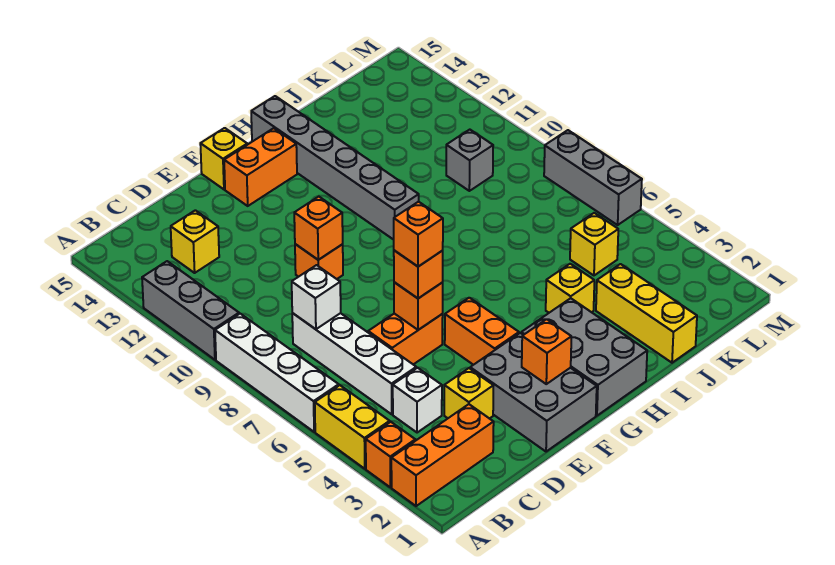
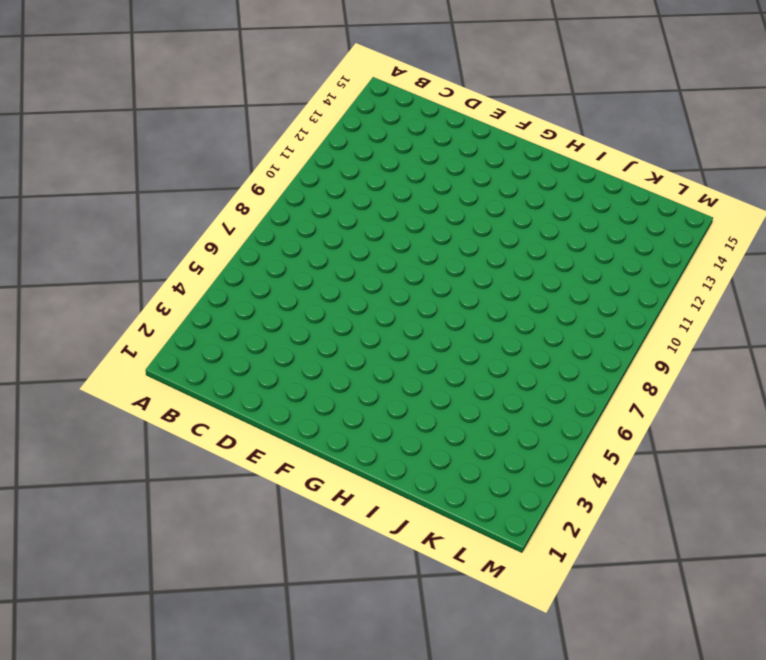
none -> orange 1x3 brick [391,404,494,506]
none -> orange 1x1 brick [366,422,415,487]
none -> yellow 1x2 brick [315,385,390,469]

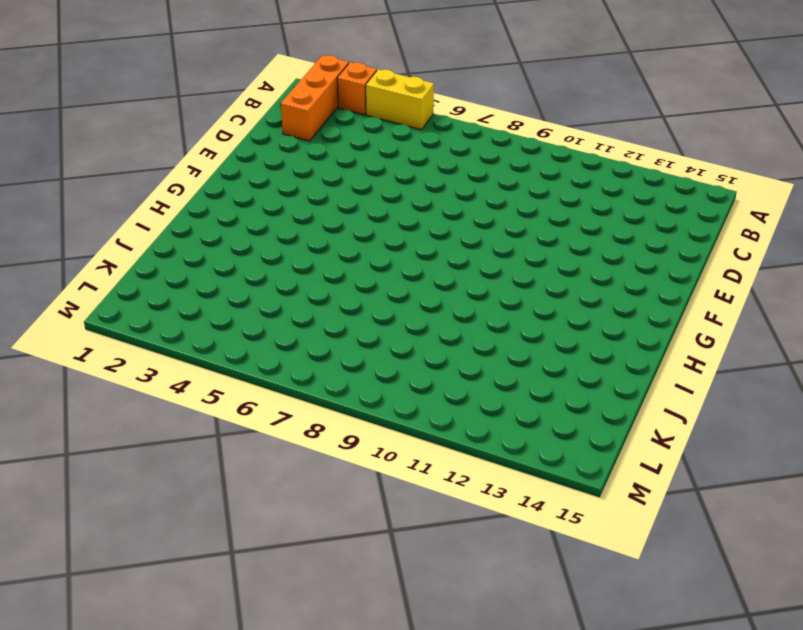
none -> white 1x4 brick [215,314,339,432]
none -> grey 1x3 brick [142,261,239,360]
none -> white 1x1 brick [393,368,442,433]

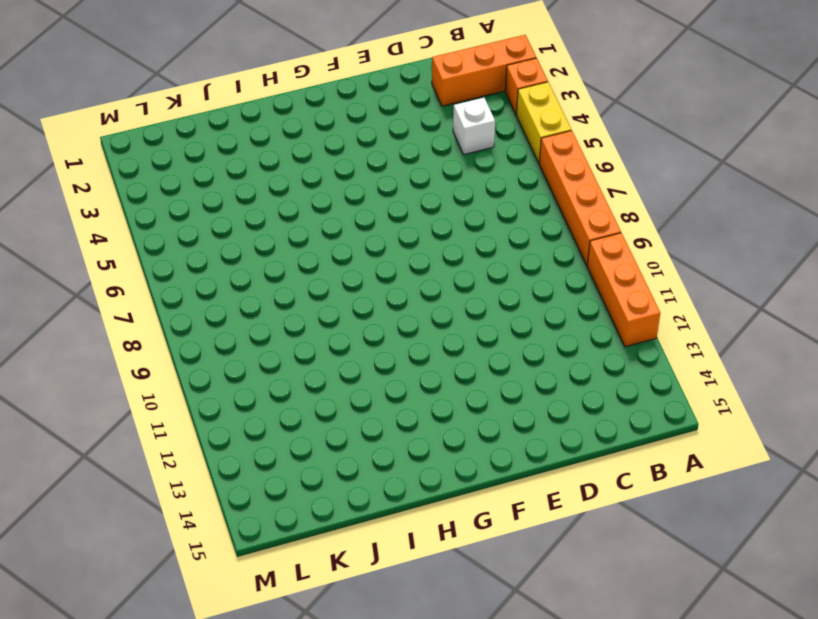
orange 1x4 brick [539,131,621,265] -> white 1x4 brick [215,314,339,432]
orange 1x3 brick [587,233,660,347] -> grey 1x3 brick [142,261,239,360]
none -> white 1x4 brick [292,313,416,414]
none -> yellow 1x1 brick [171,210,219,273]
none -> yellow 1x1 brick [444,368,494,419]

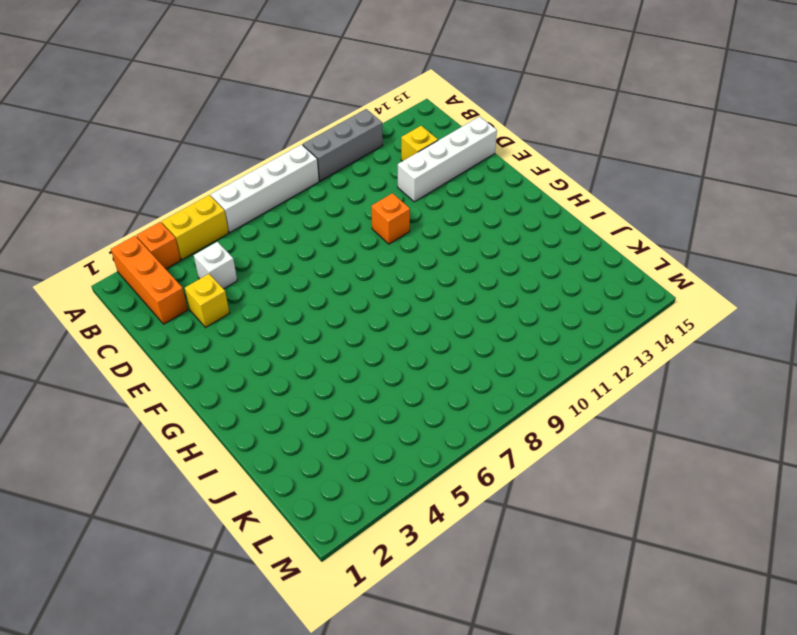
white 1x4 brick [398,116,497,202] -> white 1x4 brick moved to [292,313,416,414]
none -> orange 1x2 brick [368,314,443,365]
none -> grey 2x3 brick [470,333,597,452]
none -> orange 1x2 brick [445,298,519,365]

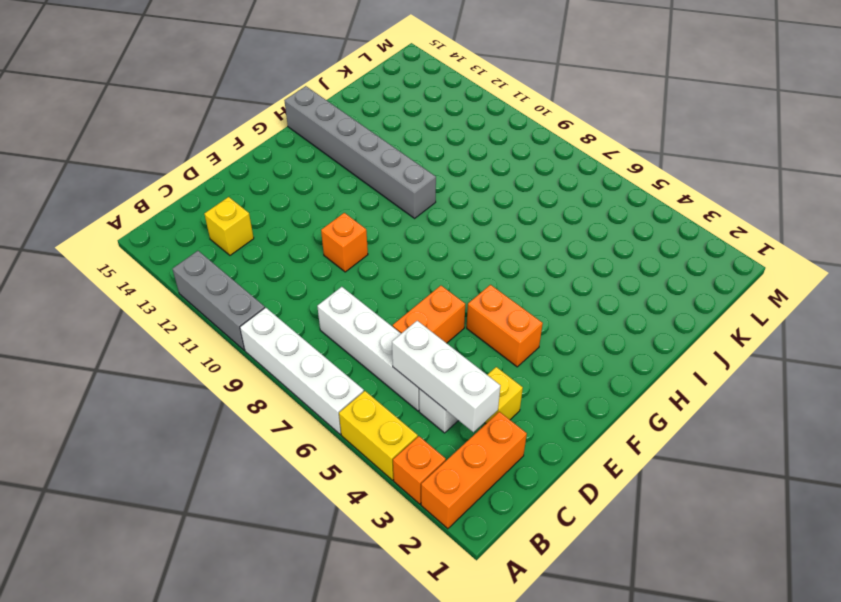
white 1x3 brick [392,321,500,432] -> none
none -> grey 2x3 brick [470,333,597,452]
none -> orange 1x2 brick [224,128,297,206]
none -> yellow 1x1 brick [200,128,247,189]

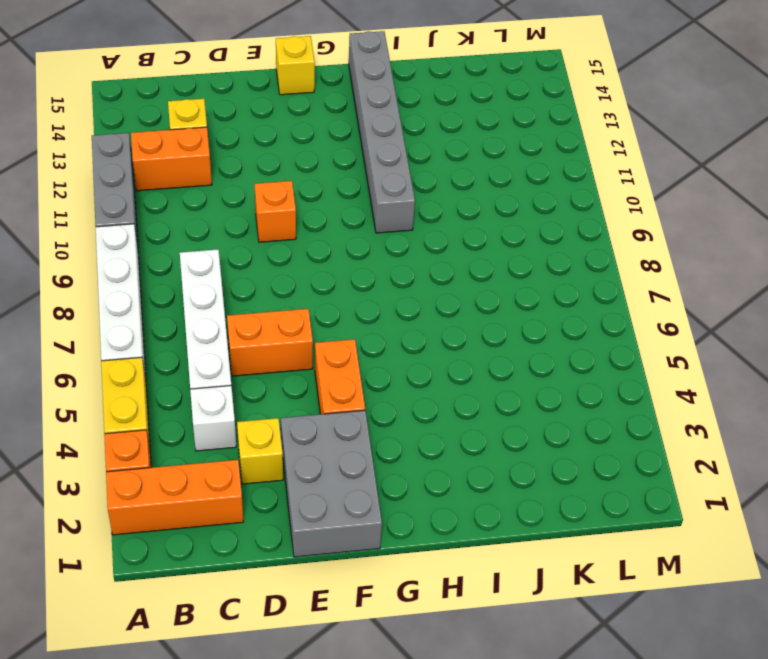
orange 1x2 brick [131,127,212,191] -> orange 1x2 brick moved to [224,128,297,206]
none -> grey 2x3 brick [521,298,647,416]
none -> yellow 1x1 brick [546,264,594,313]
none -> yellow 1x3 brick [596,264,697,363]

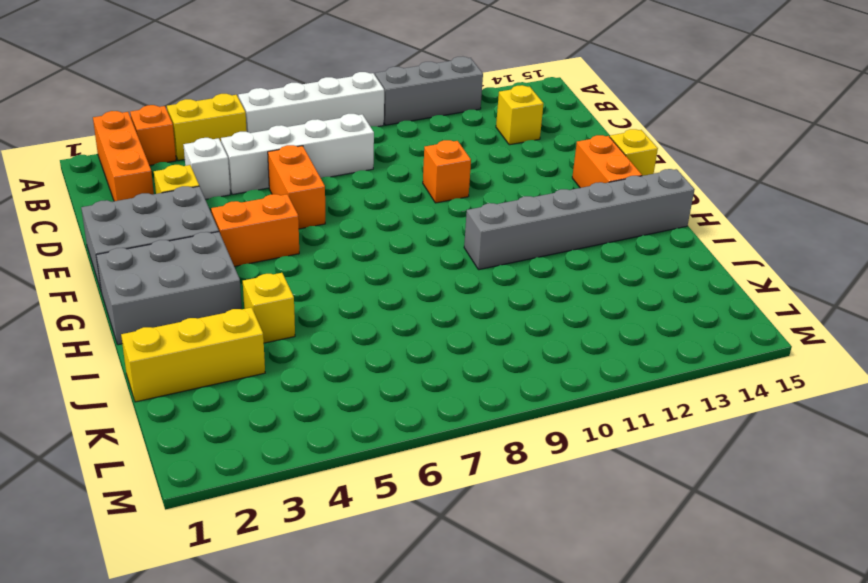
none -> yellow 1x1 brick [570,213,618,275]
none -> grey 1x1 brick [446,130,493,191]
none -> grey 1x3 brick [544,130,642,225]

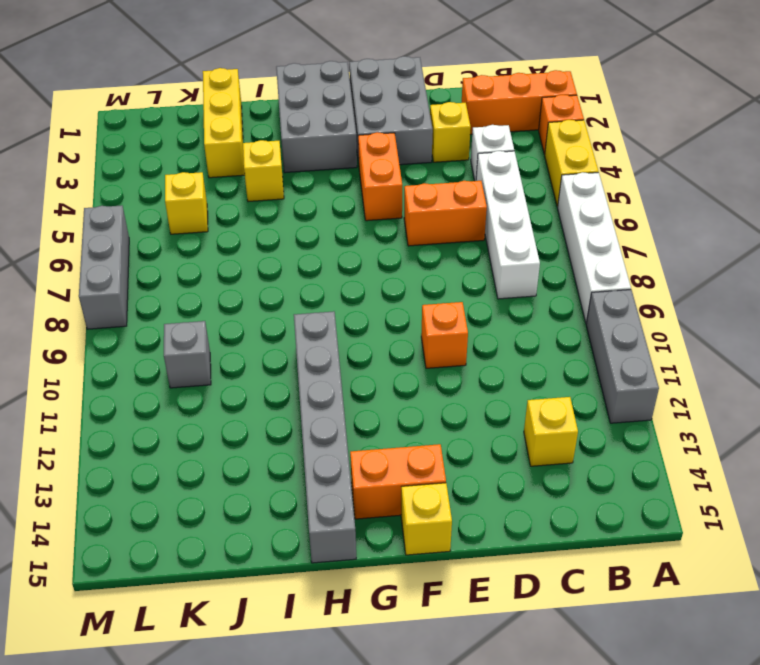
none -> white 1x1 brick [292,265,341,329]
none -> orange 1x1 brick [394,282,443,330]
none -> orange 1x1 brick [294,197,343,260]

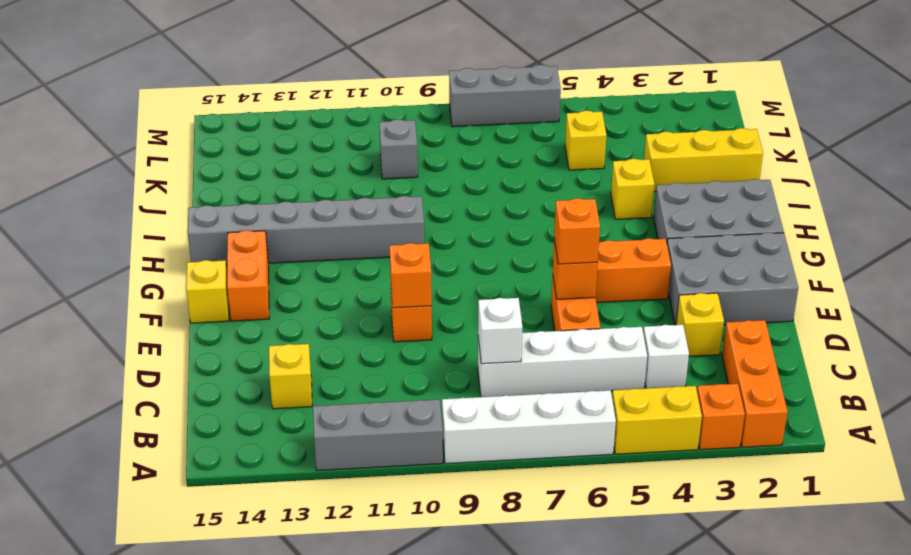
none -> orange 1x1 brick [522,319,571,384]
none -> orange 1x1 brick [394,202,443,267]

